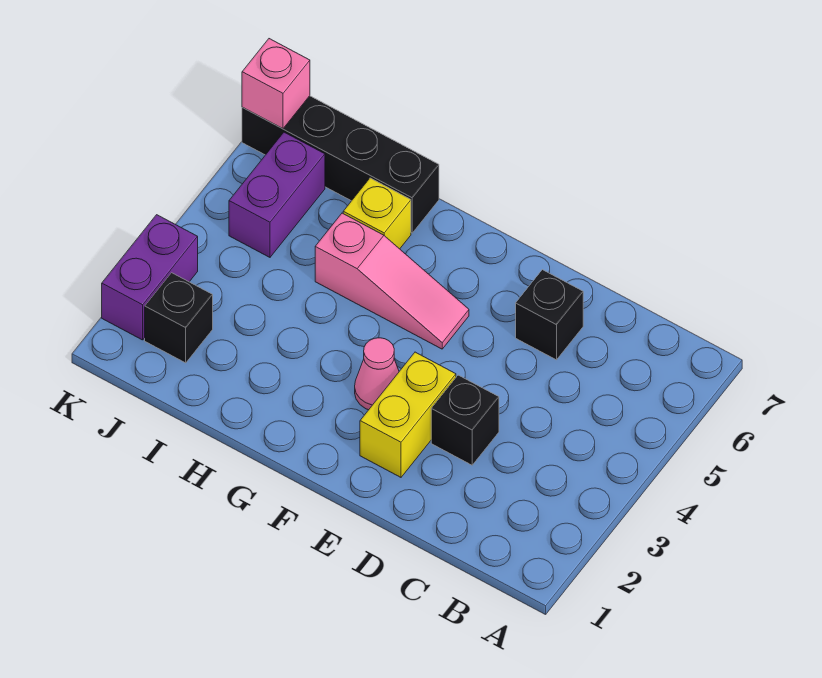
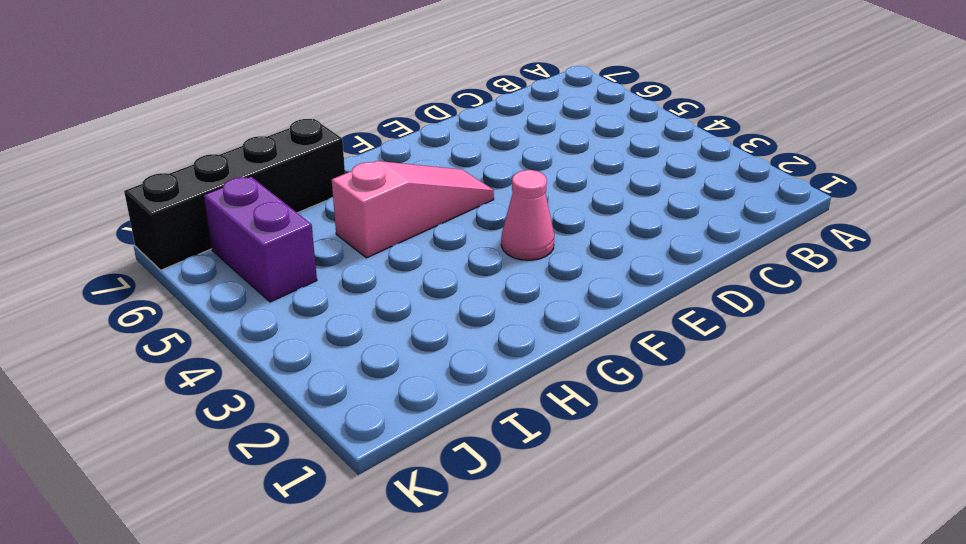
none -> black 1x1 brick [431,375,499,465]
none -> black 1x1 brick [516,270,583,360]

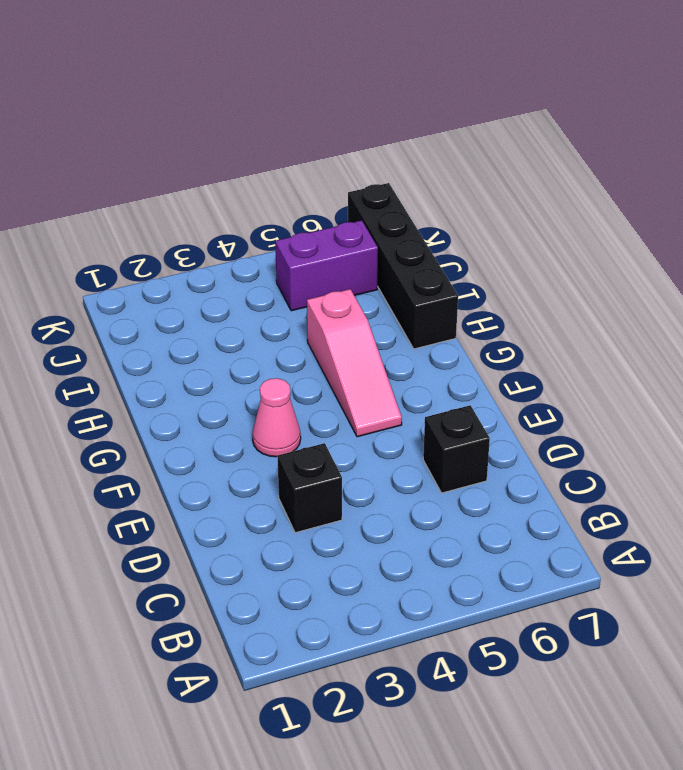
none -> yellow 1x2 brick [360,352,456,477]
none -> yellow 1x1 brick [343,178,411,249]

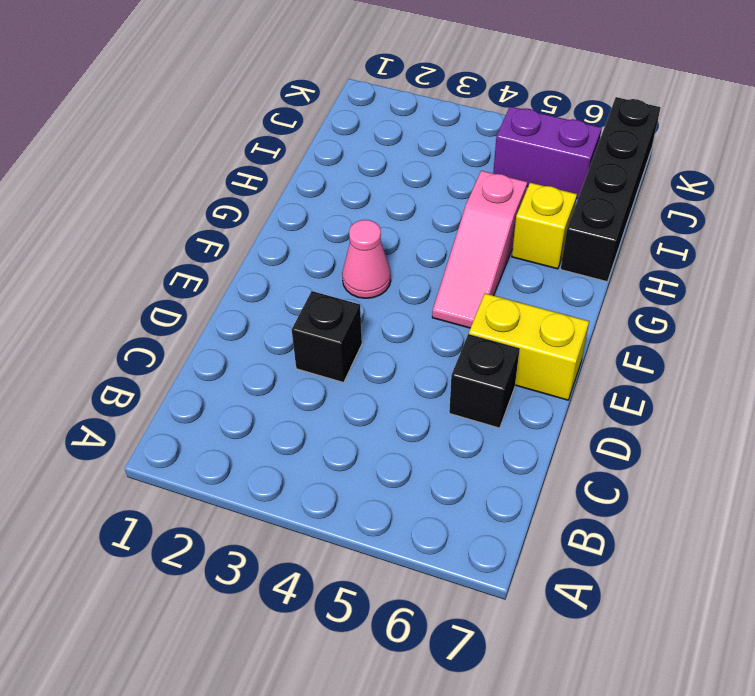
yellow 1x2 brick [469,293,589,400] -> yellow 1x2 brick moved to [360,352,456,477]
none -> black 1x1 brick [145,273,213,363]
none -> purple 1x2 brick [102,215,198,340]

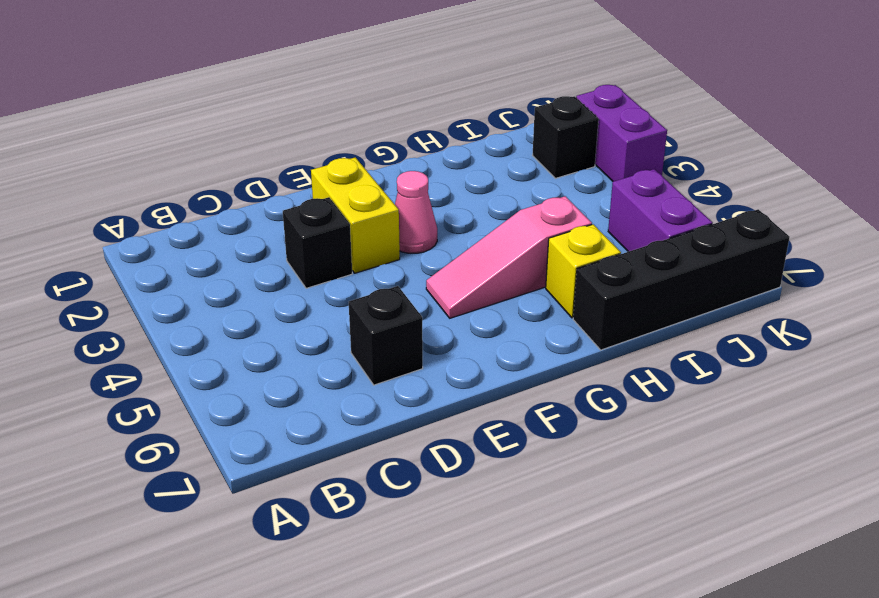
none -> pink 1x1 brick [242,39,310,129]

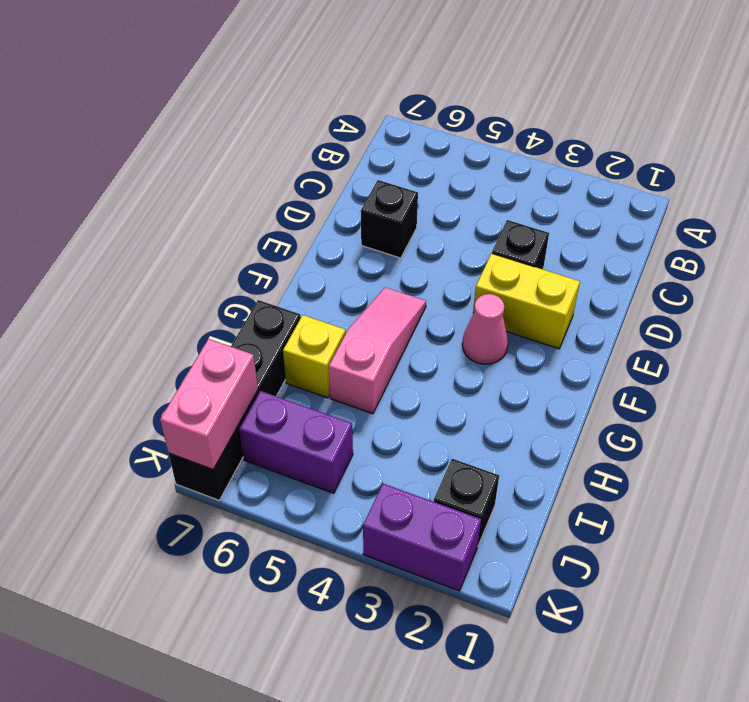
pink 1x2 brick [160,339,258,469] -> pink 1x1 brick [242,39,310,129]

